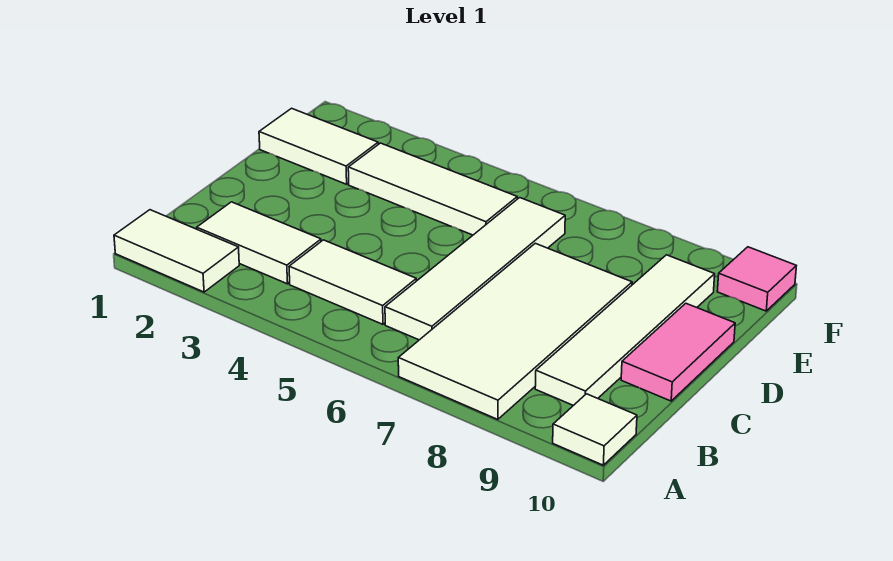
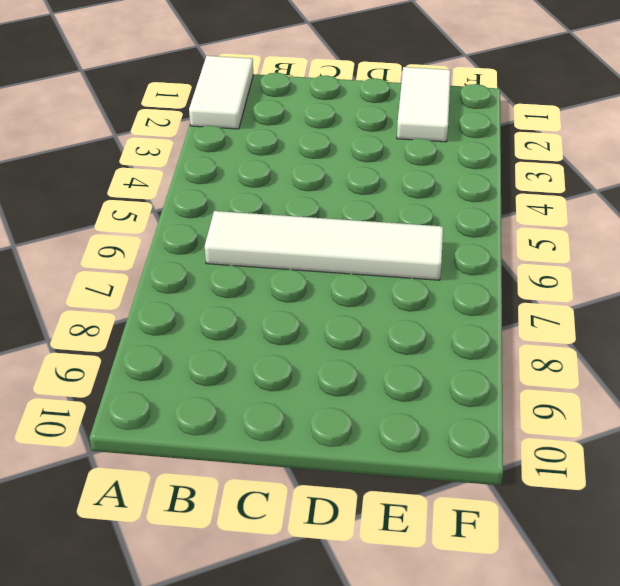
none -> white 2x4 tile [398,243,632,419]
none -> white 1x1 tile [553,394,637,465]

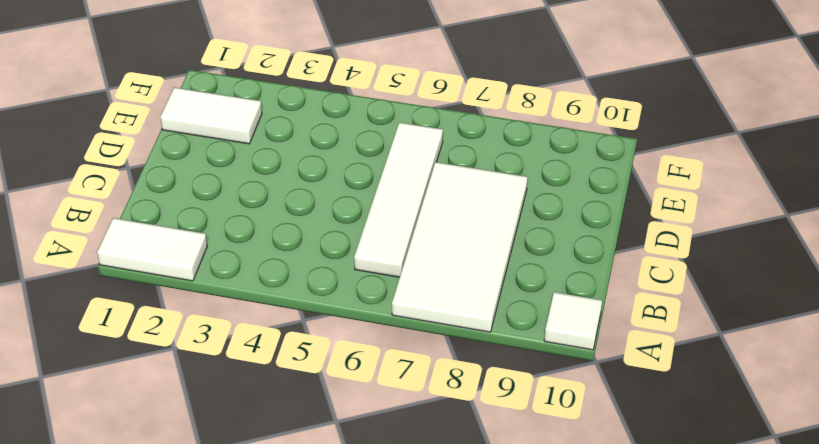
none -> white 1x2 tile [197,202,321,284]
none -> white 1x2 tile [289,240,416,324]

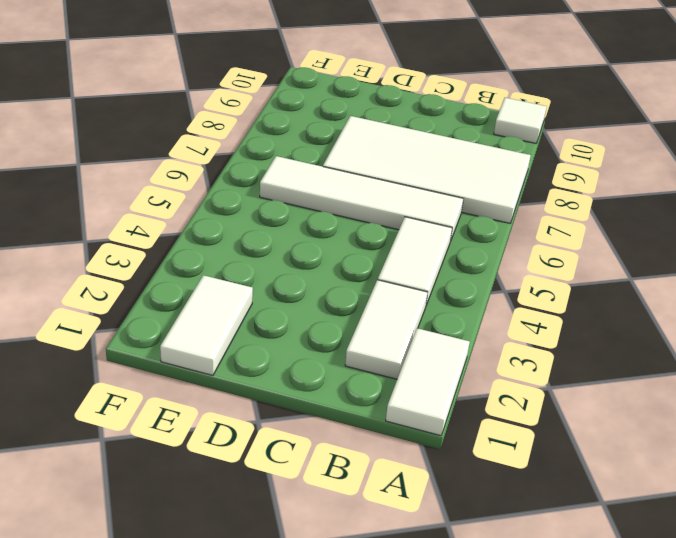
none -> white 1x4 tile [535,255,715,406]
none -> pink 1x2 tile [621,303,735,401]

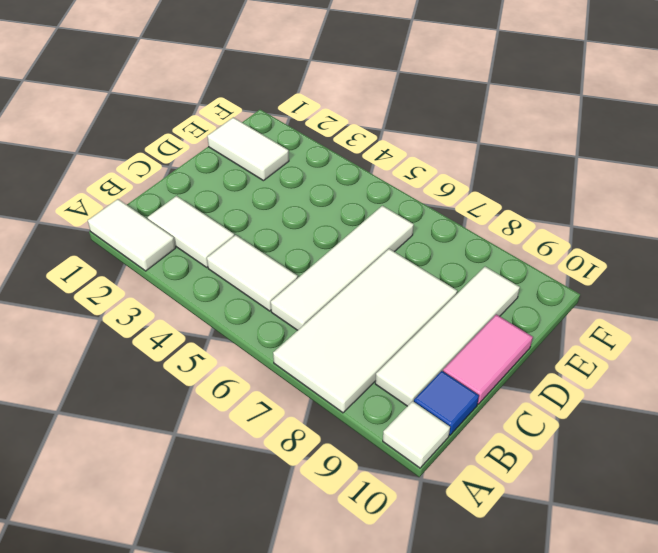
blue 1x1 tile [414,371,479,435] -> none
none -> white 1x3 tile [348,143,517,235]
none -> pink 1x1 tile [717,247,796,311]

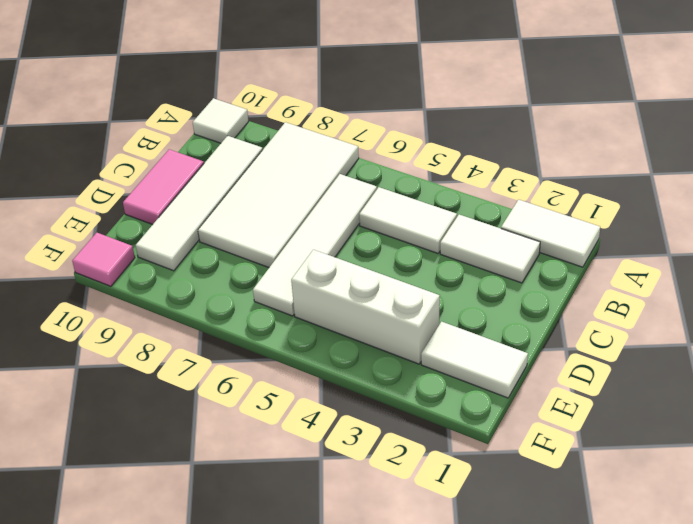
white 1x3 brick [291,250,440,364] -> white 1x3 tile [348,143,517,235]

